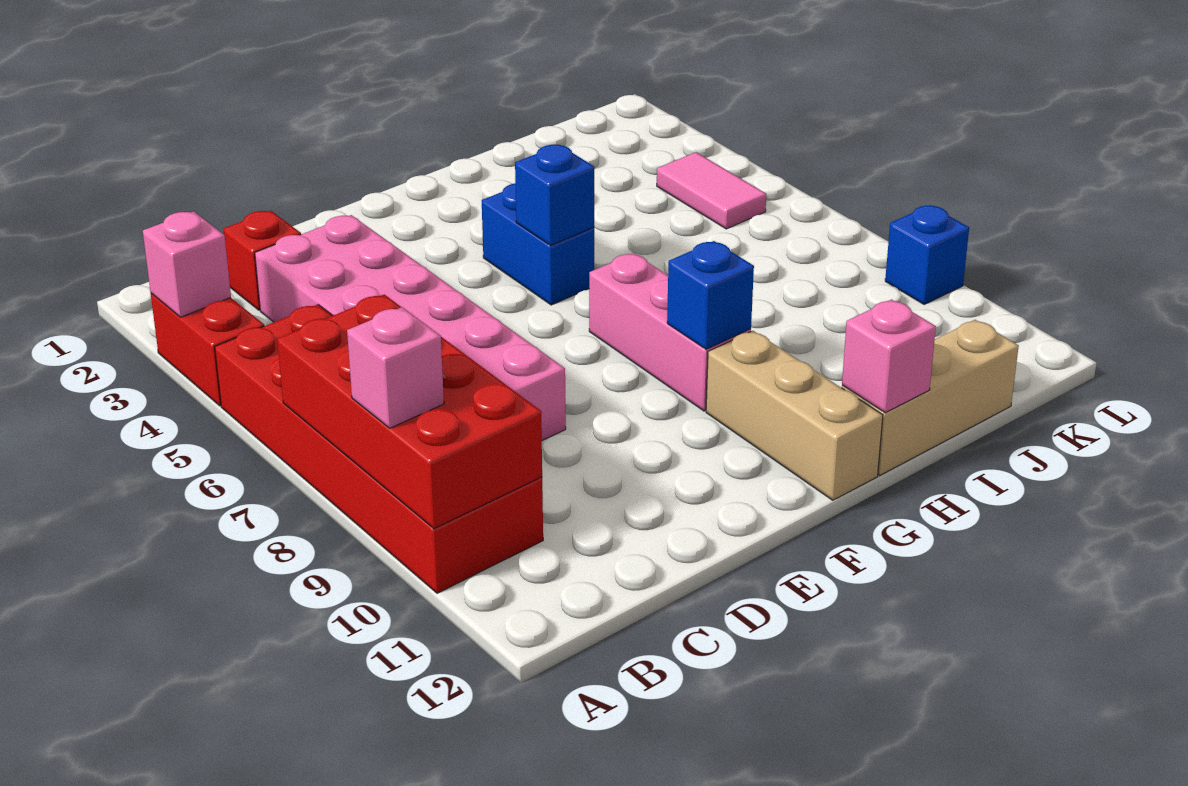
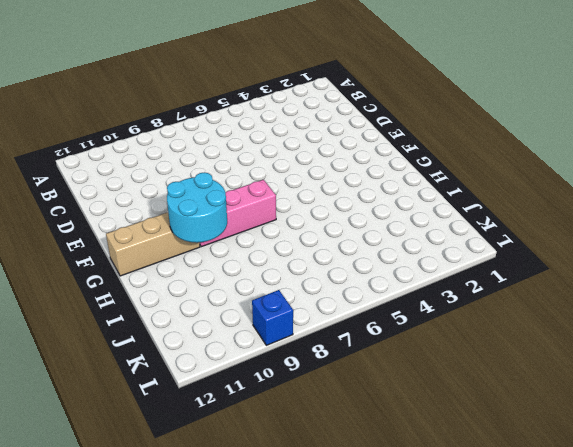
cyan 2x2 round brick [167,172,227,243] -> blue 1x1 brick [667,241,754,349]
none -> red 1x2 brick [151,293,264,406]
none -> red 2x6 brick [215,305,543,593]
none -> red 1x1 brick [223,211,301,310]

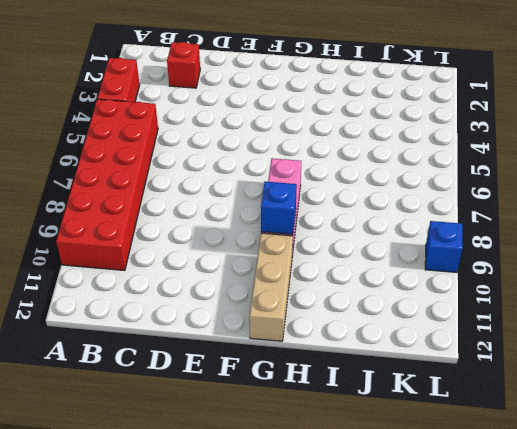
none -> pink 2x6 brick [255,215,566,441]
none -> blue 1x2 brick [482,184,594,305]
none -> tan 1x3 brick [842,320,1019,475]

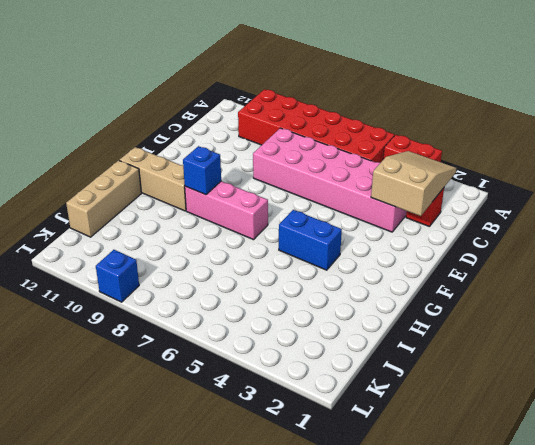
tan 2x3 slope [371,151,456,216] -> none
none -> pink 1x2 tile [657,152,766,229]
none -> pink 1x1 brick [143,211,231,317]
none -> red 2x4 brick [277,295,542,529]

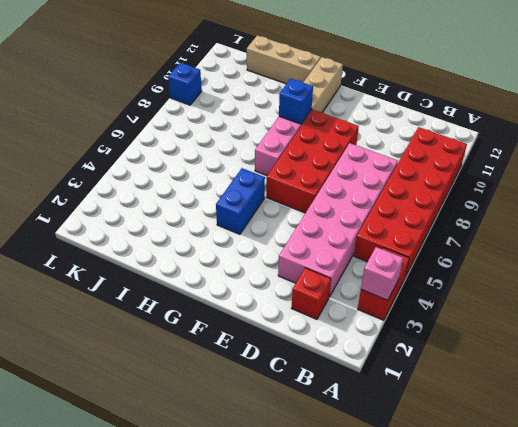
red 2x4 brick [266,110,359,213] -> red 2x4 brick moved to [277,295,542,529]
none -> pink 1x2 tile [657,152,766,229]
none -> blue 1x1 brick [515,145,594,245]
none -> pink 1x1 brick [842,300,936,413]

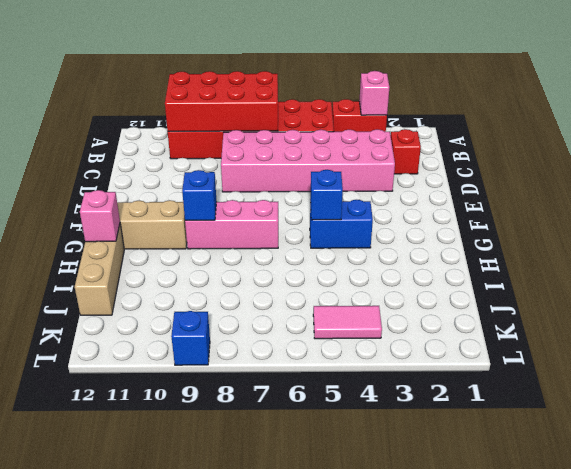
none -> pink 1x1 brick [347,307,444,428]

